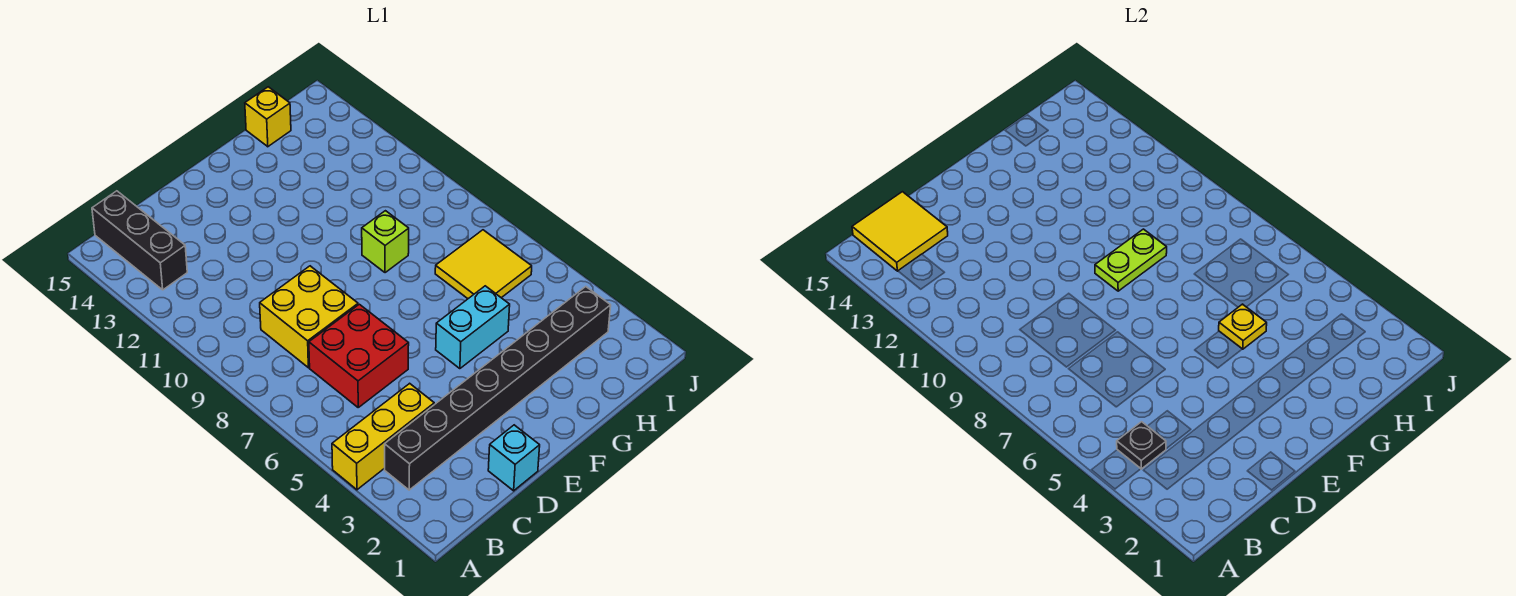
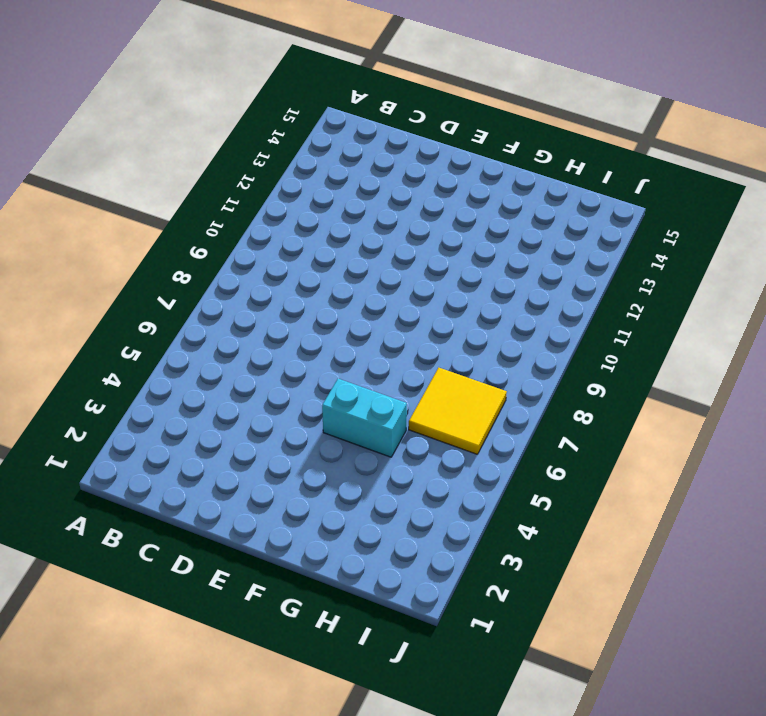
none -> yellow 1x3 brick [332,383,434,490]
none -> black 1x8 brick [385,287,611,490]
none -> black 1x3 brick [92,191,187,290]

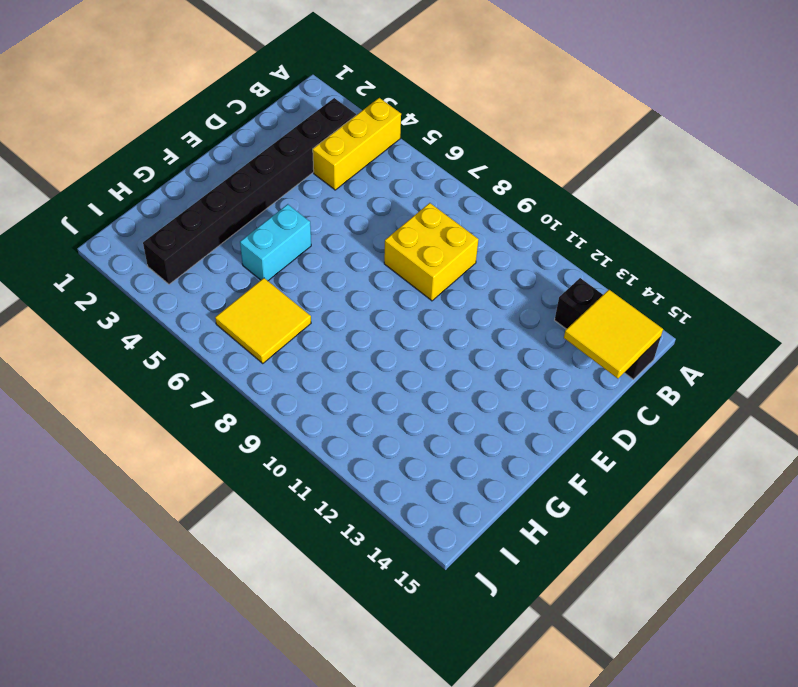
none -> red 2x2 brick [309,304,409,407]
none -> cyan 1x1 brick [488,425,540,491]
none -> lime 1x1 brick [362,211,409,273]

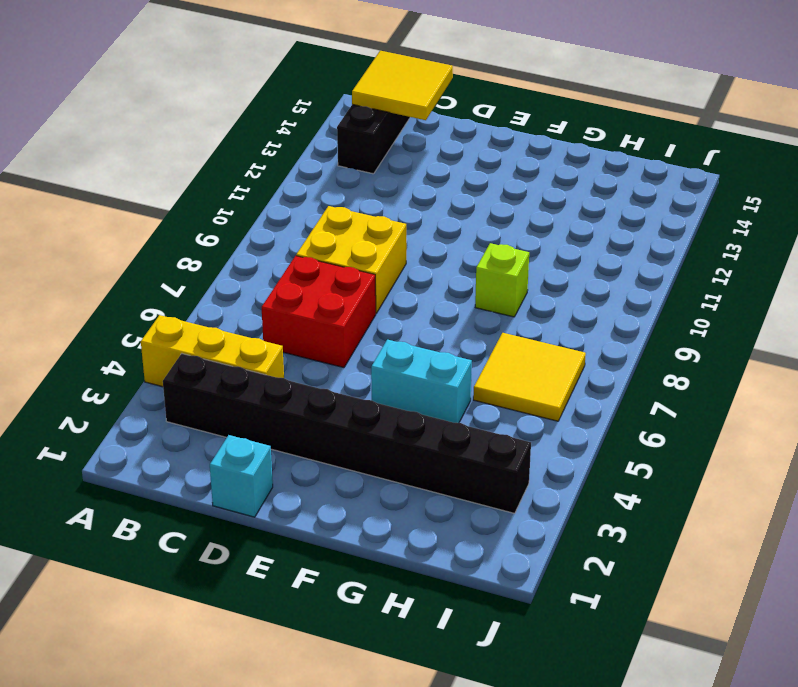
none -> yellow 1x1 brick [245,87,291,147]
none -> black 1x1 plate [1117,422,1166,469]
none -> lime 1x2 plate [1095,229,1167,291]

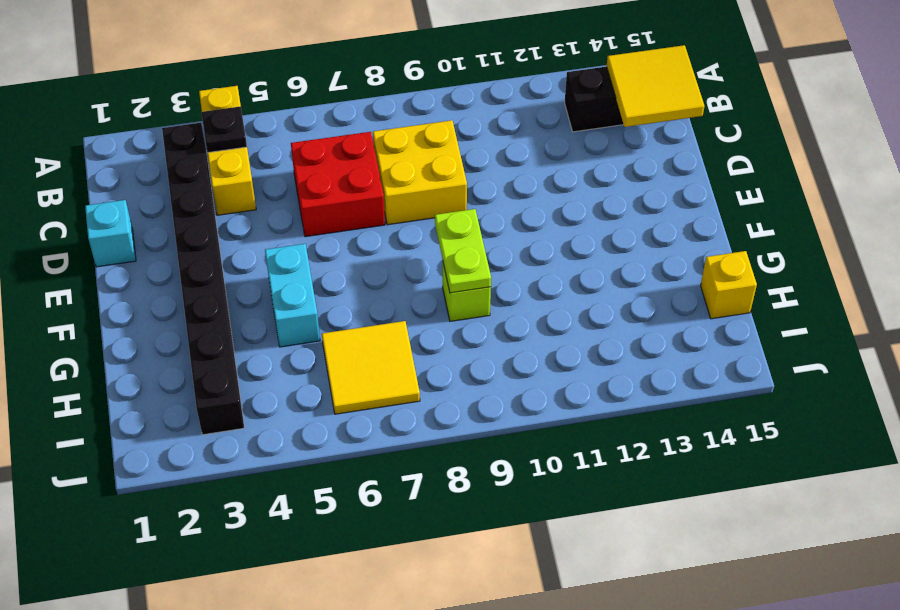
none -> yellow 1x1 plate [1219,304,1267,349]

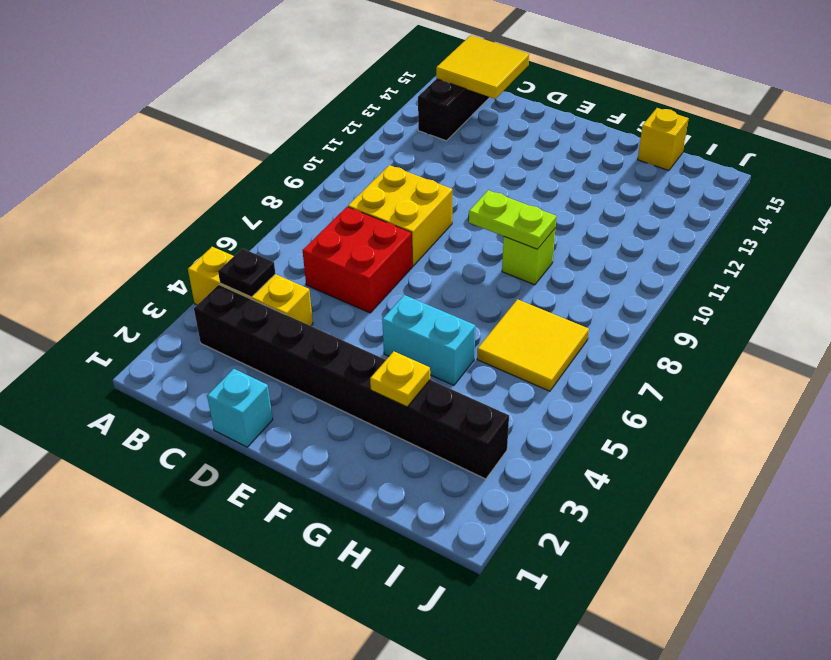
yellow 1x1 plate [370,351,430,407] -> yellow 1x1 plate moved to [1219,304,1267,349]

